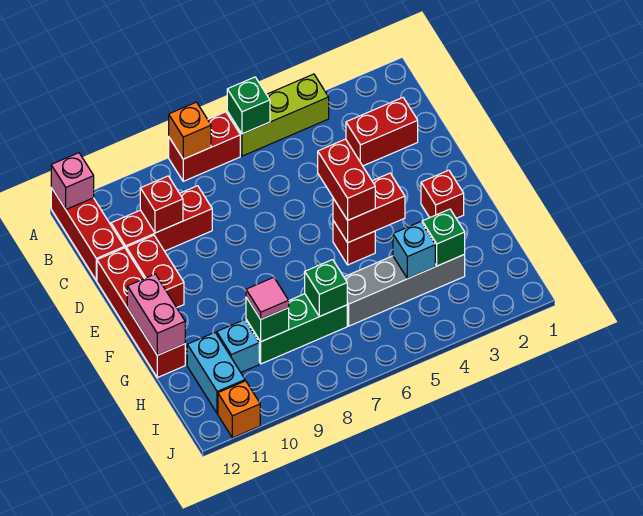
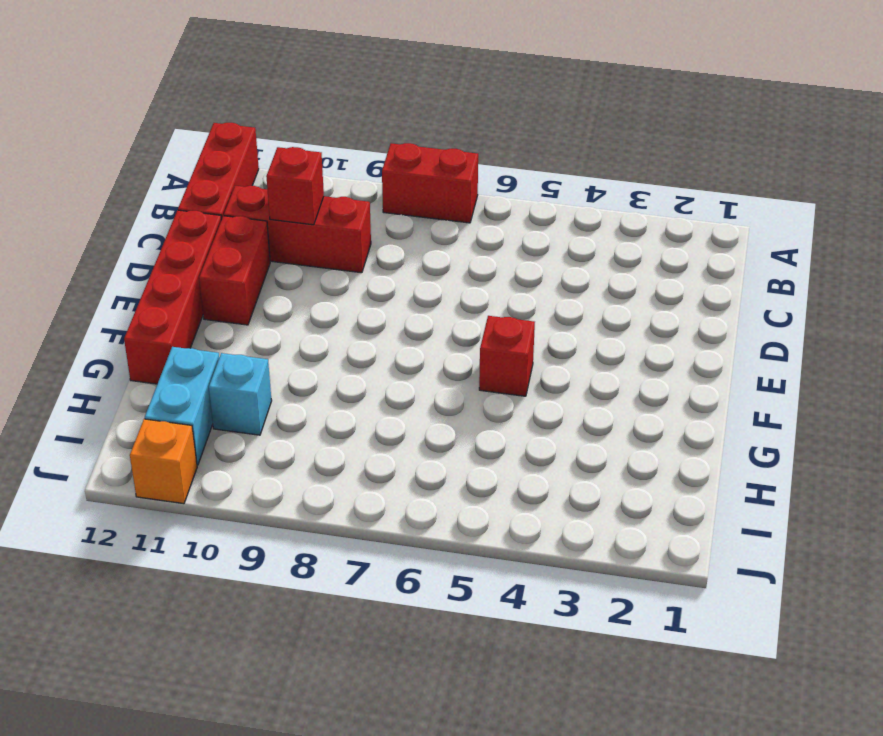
none -> lime 1x3 brick [227,74,329,156]
none -> red 1x2 brick [346,98,418,166]
none -> red 1x1 brick [421,170,464,218]

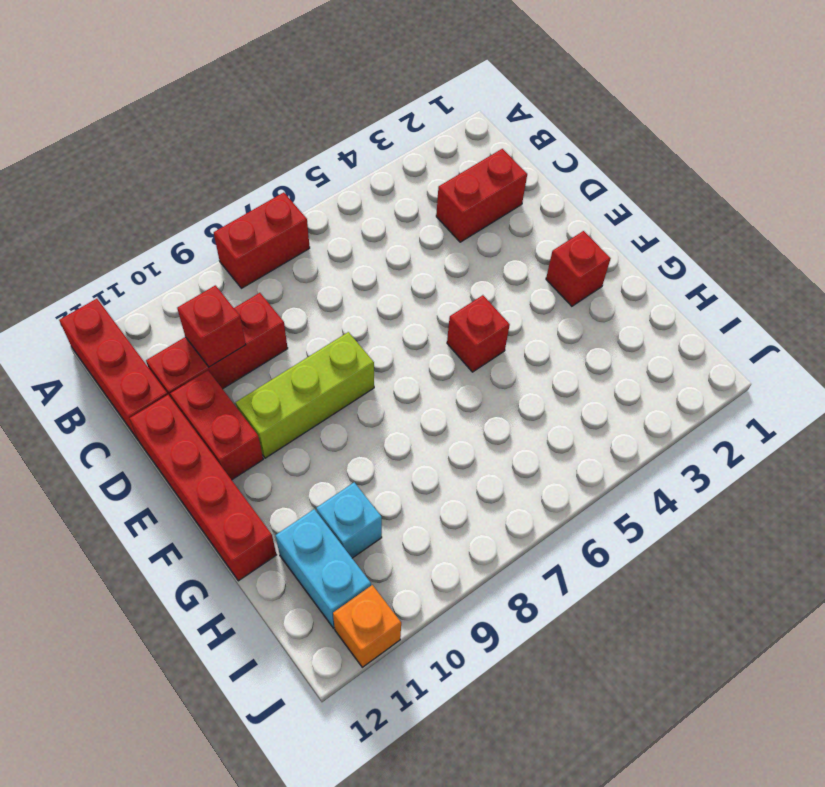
lime 1x3 brick [236,332,374,458] -> lime 1x3 brick moved to [227,74,329,156]
none -> grey 1x4 brick [344,254,465,326]
none -> green 1x3 brick [246,294,347,364]
none -> green 1x1 brick [227,77,270,134]

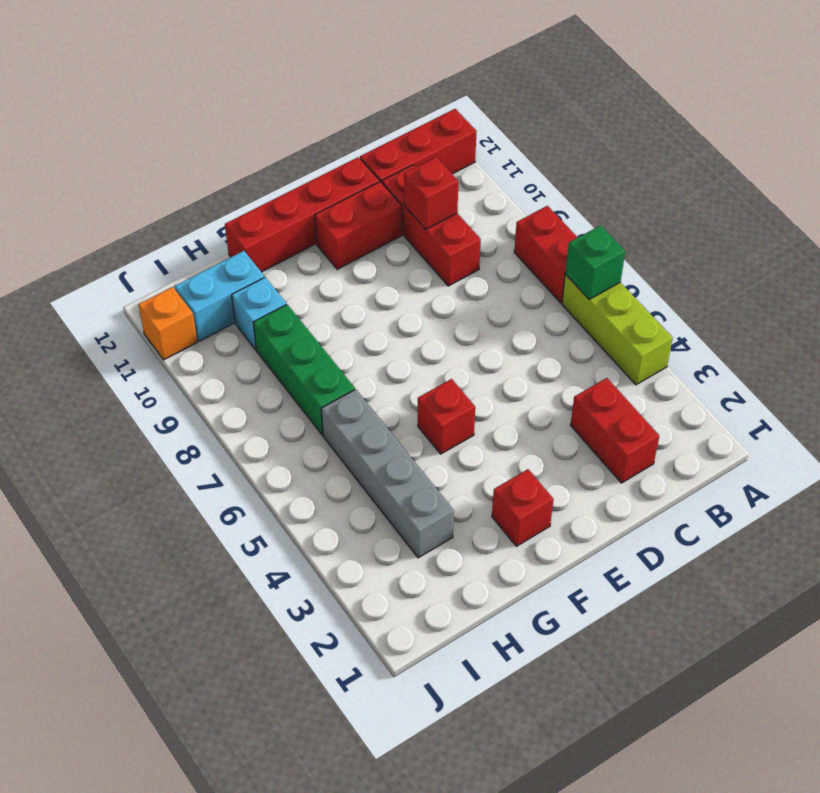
none -> orange 1x1 brick [169,102,211,159]
none -> pink 1x1 brick [51,153,94,209]
none -> red 1x2 brick [333,173,405,243]

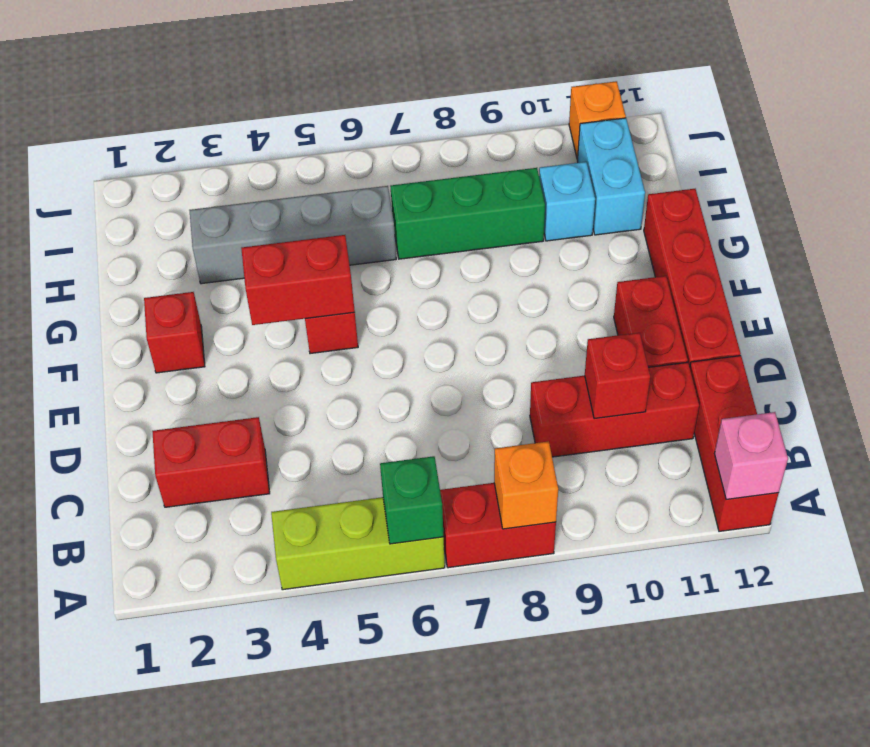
none -> pink 1x2 brick [127,274,185,355]
none -> green 1x1 brick [422,209,465,266]
none -> cyan 1x1 brick [393,222,435,279]

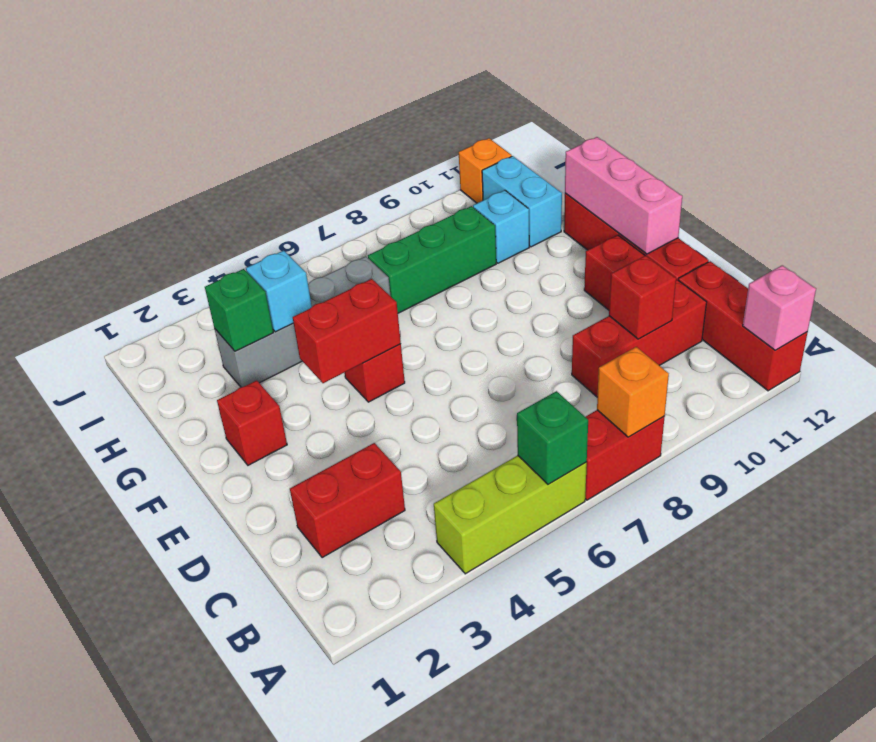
pink 1x3 brick [565,137,682,254] -> pink 1x2 brick [127,274,185,355]
none -> green 1x1 brick [305,260,347,317]
none -> green 1x1 brick [246,297,289,342]
none -> red 1x2 brick [318,139,375,220]

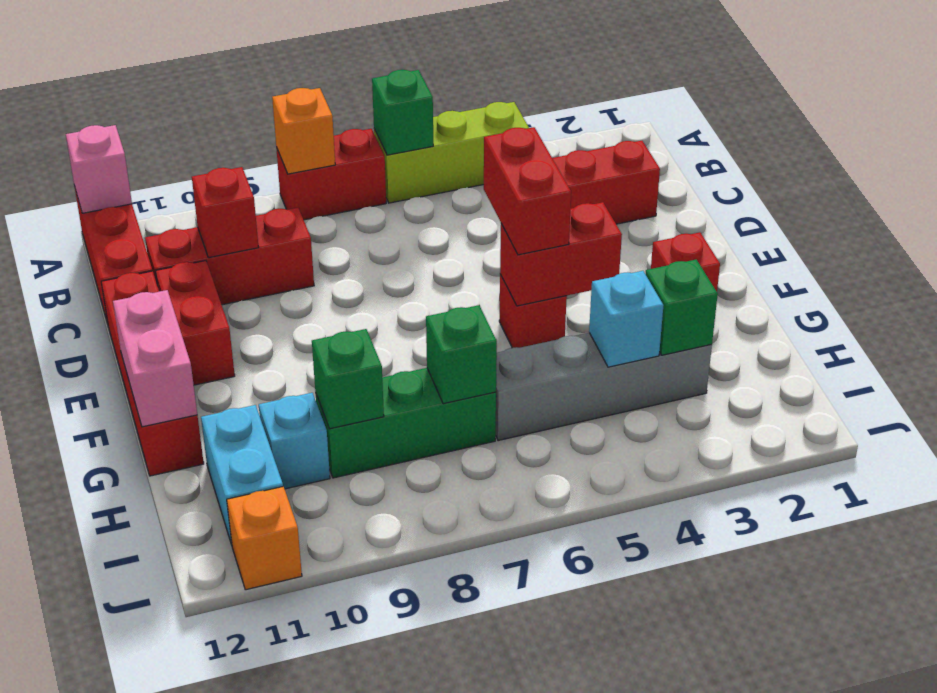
none -> pink 1x1 tile [246,277,289,319]

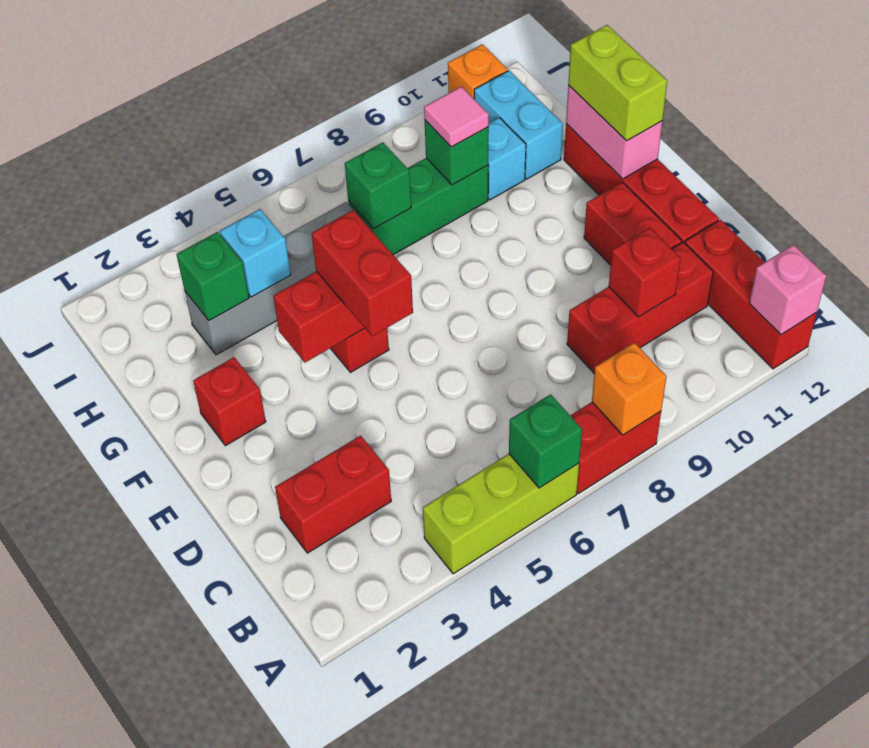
lime 1x2 brick [568,25,667,141] -> none

